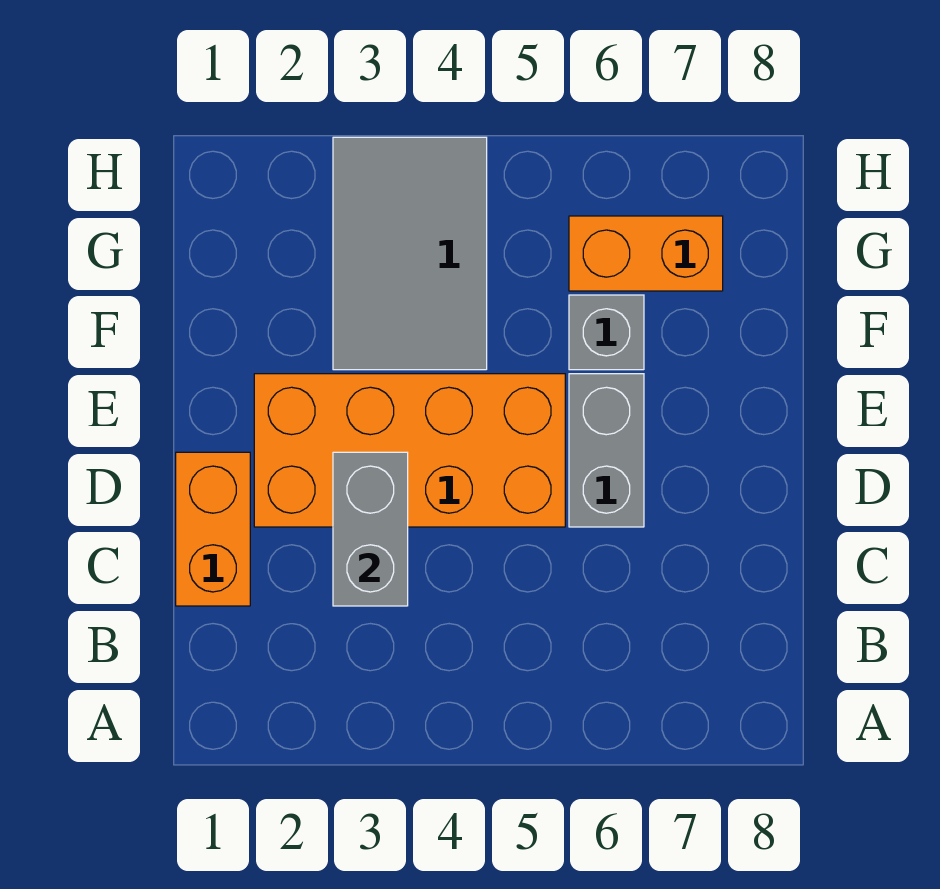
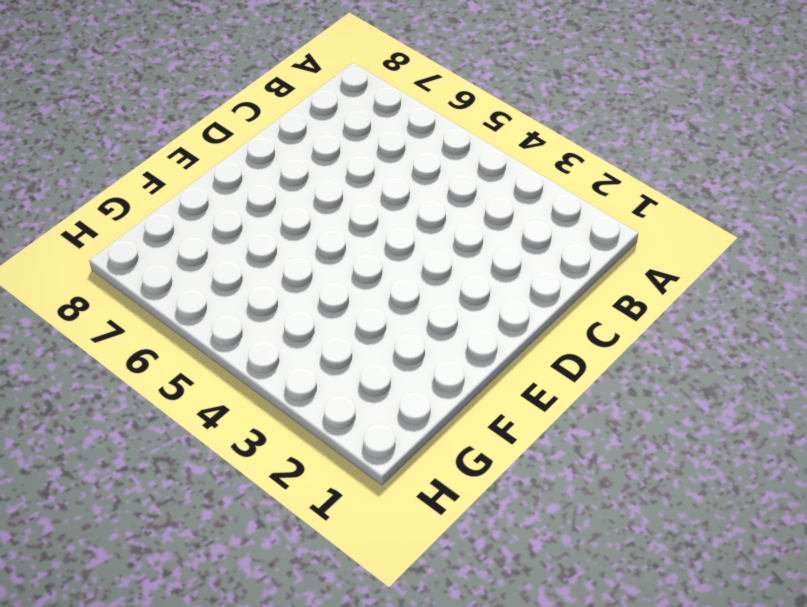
none -> orange 1x2 brick [176,452,250,606]
none -> orange 2x4 brick [254,374,565,527]

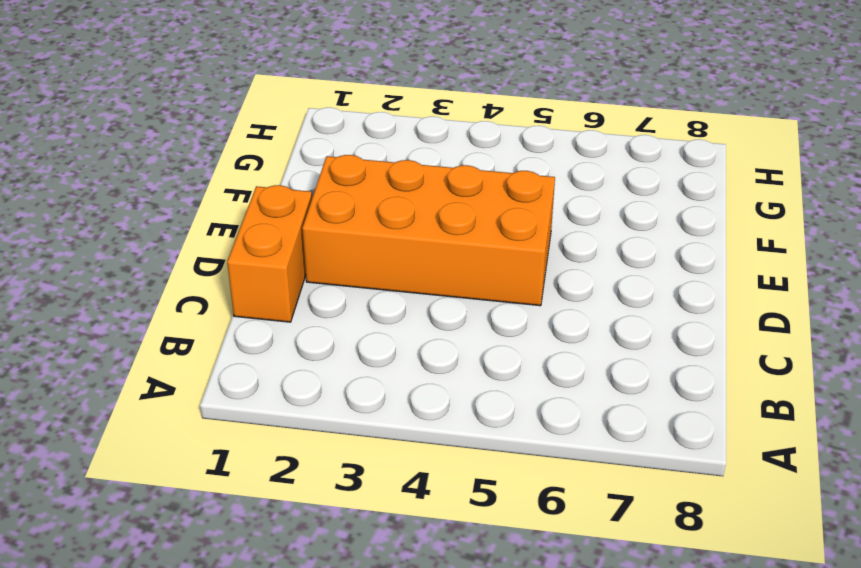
none -> grey 1x2 brick [569,374,644,527]
none -> grey 2x3 tile [333,137,487,370]

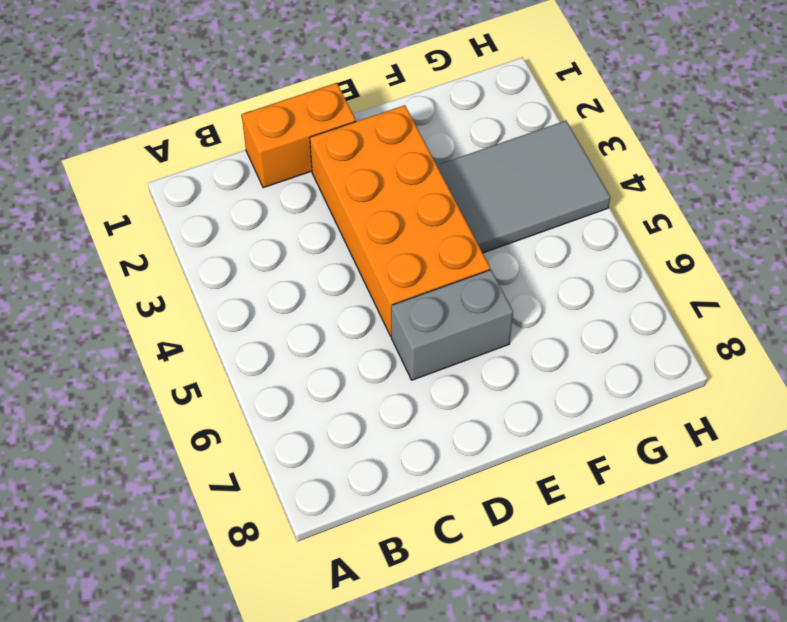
none -> grey 1x1 brick [569,295,644,370]
none -> orange 1x2 brick [569,216,723,291]

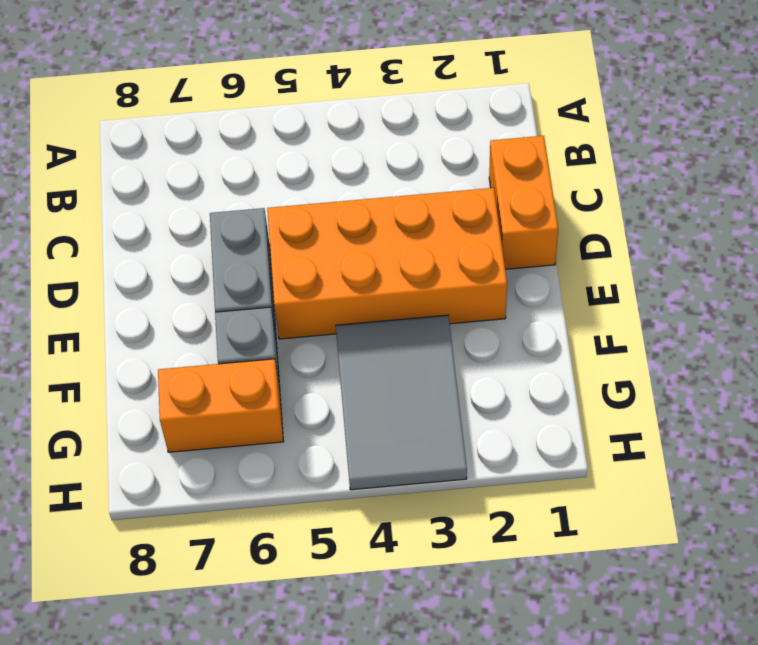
none -> grey 1x2 brick [333,452,408,606]

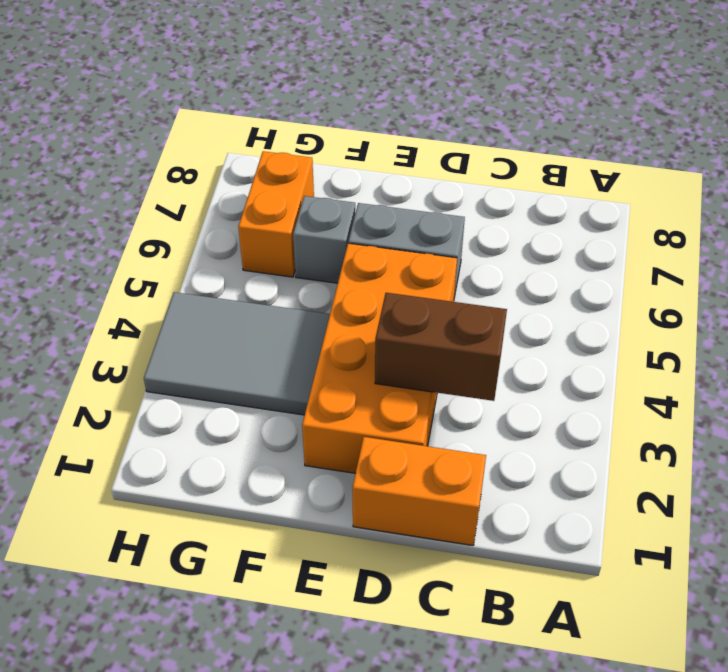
brown 1x2 brick [375,293,507,401] -> grey 1x2 brick [333,452,408,606]

